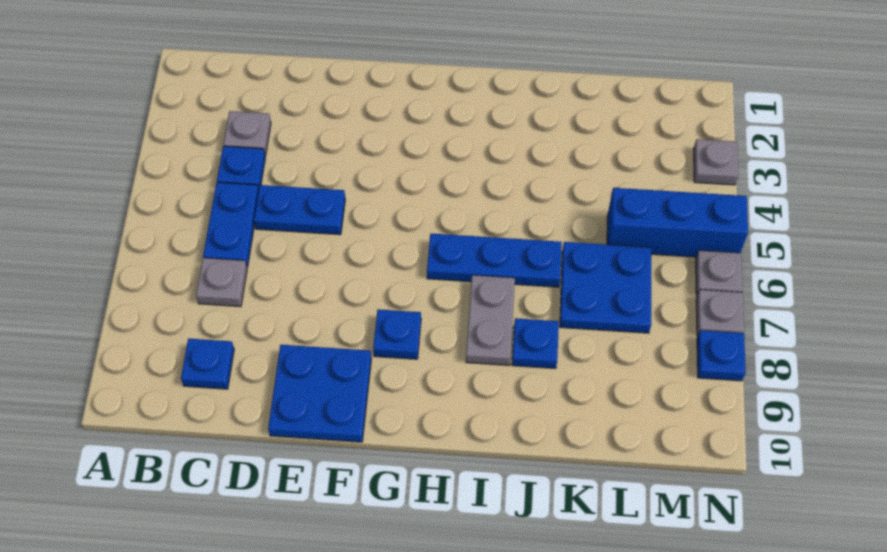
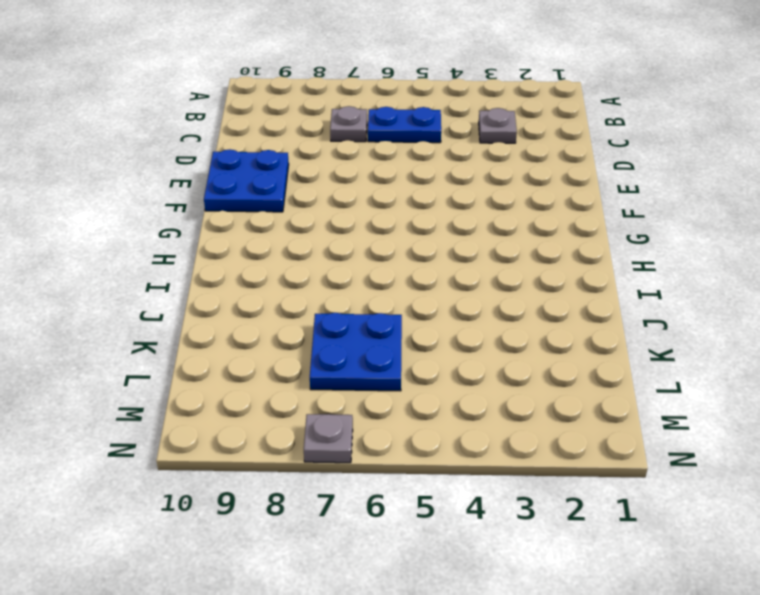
none -> blue 1x1 plate [217,146,265,189]
none -> blue 1x1 plate [181,339,234,389]
none -> blue 1x2 plate [254,185,345,235]

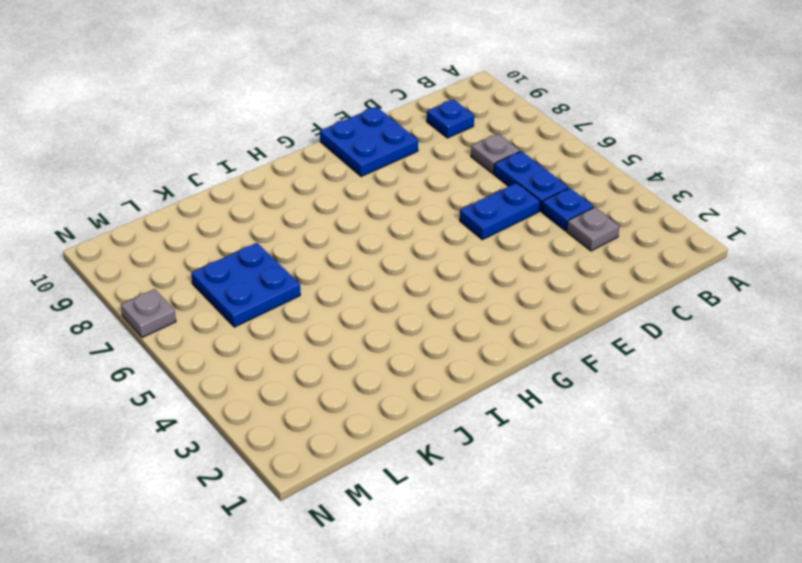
none -> blue 1x1 plate [373,309,421,359]
none -> blue 1x3 plate [427,233,562,287]
none -> grey 1x2 plate [466,275,515,365]

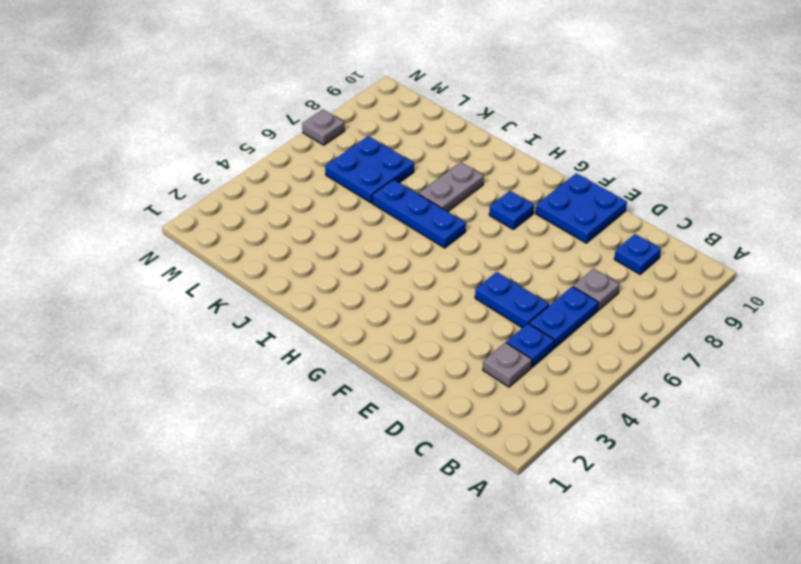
none -> blue 1x1 plate [512,318,559,368]
none -> blue 1x3 brick [607,188,748,257]
none -> grey 1x1 plate [694,139,738,185]

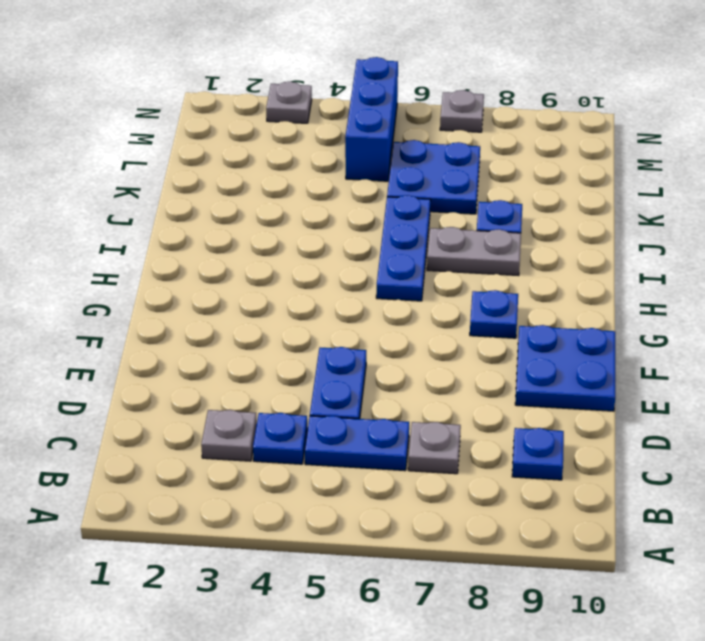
none -> grey 1x1 plate [696,250,743,296]
none -> blue 1x1 plate [697,330,746,381]

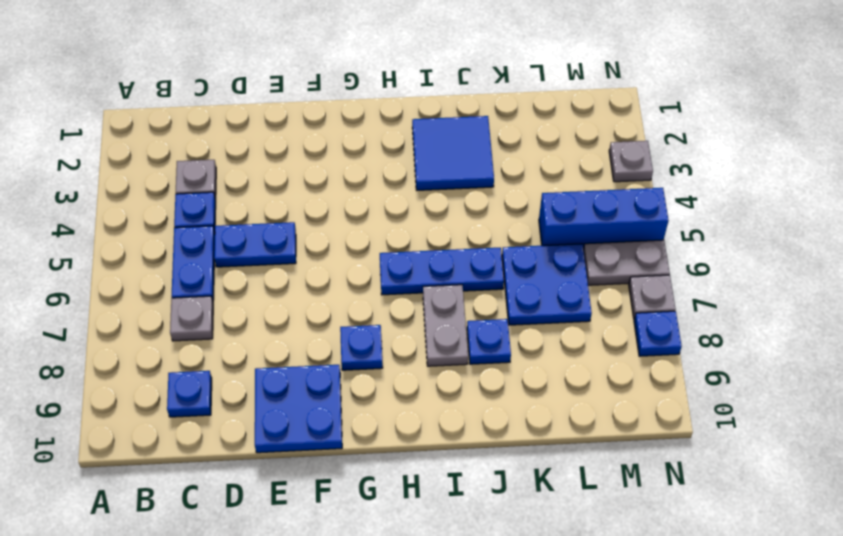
blue 2x2 tile [412,116,494,190] -> none
grey 1x2 plate [584,240,670,285] -> grey 1x1 plate [696,250,743,296]

